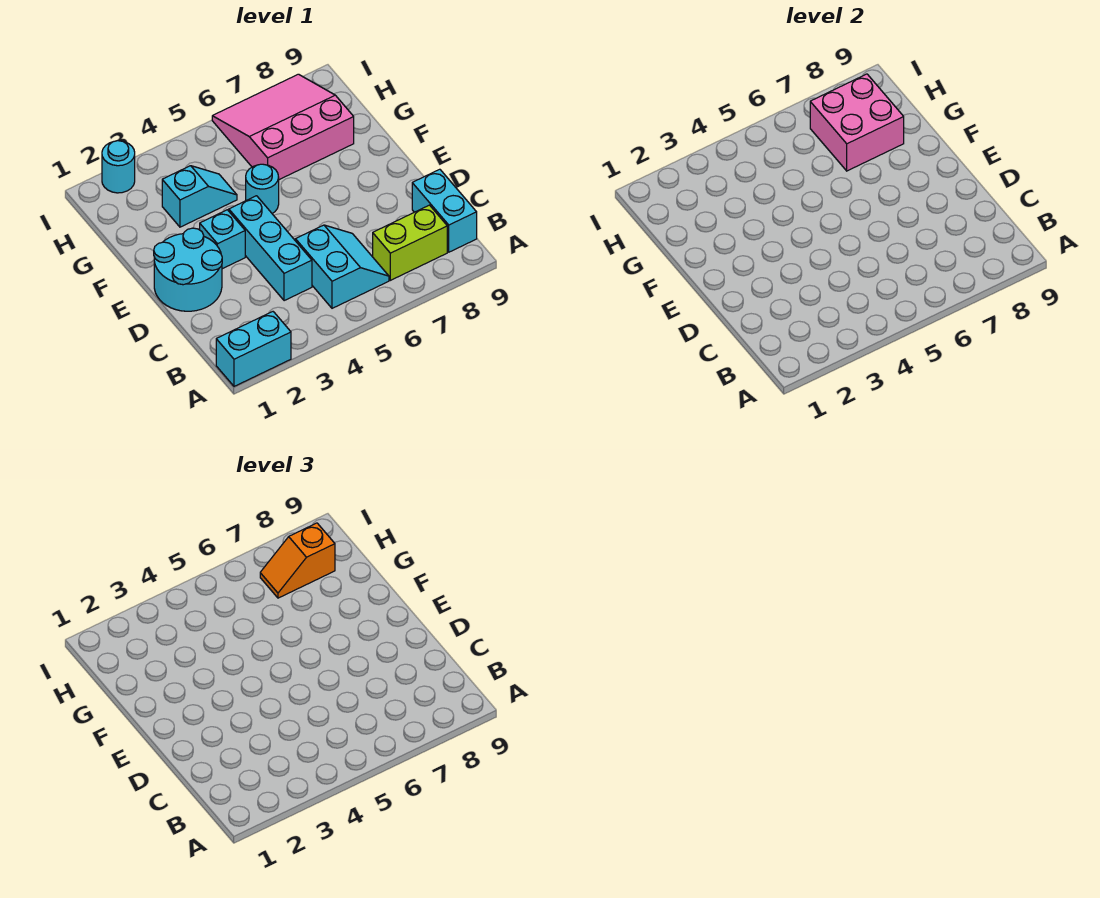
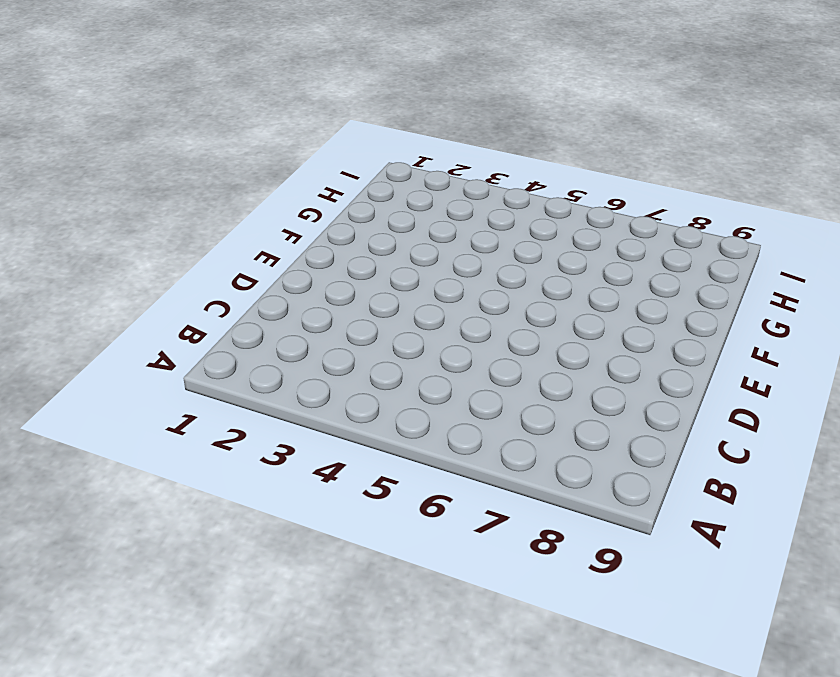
none -> cyan 1x2 brick [216,312,291,386]
none -> cyan 2x2 slope [295,225,389,308]
none -> lime 1x2 brick [373,205,447,280]

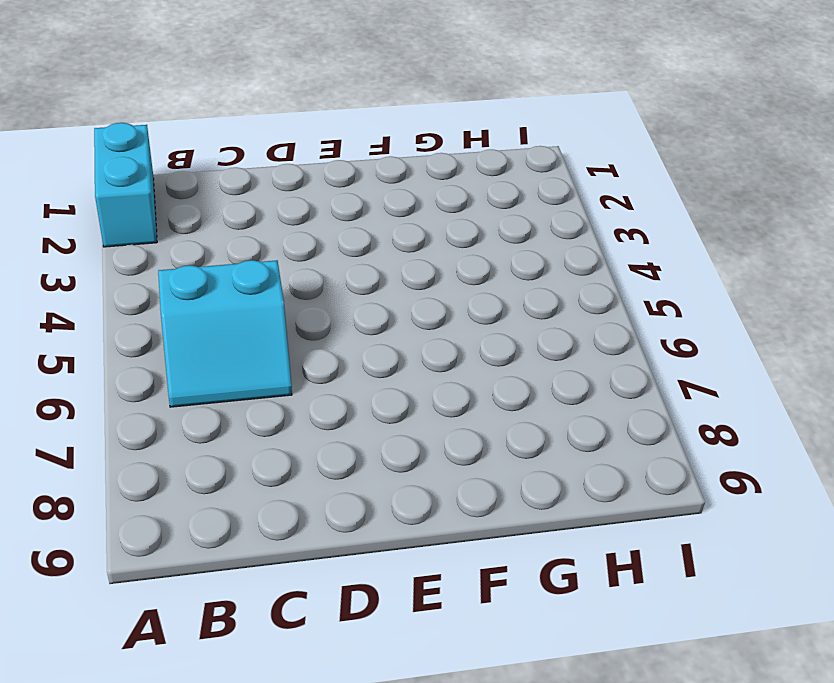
none -> lime 1x2 brick [373,205,447,280]
none -> cyan 1x2 brick [412,169,477,252]
none -> cyan 1x3 brick [229,196,312,301]

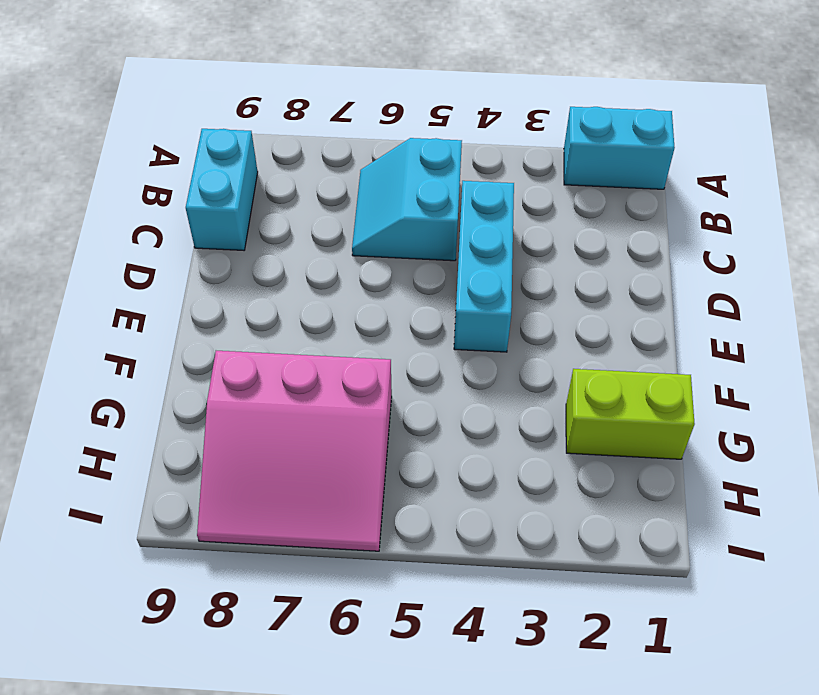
lime 1x2 brick [566,369,695,459] -> lime 1x2 brick moved to [373,205,447,280]
none -> cyan 2x2 round brick [154,228,222,311]
none -> cyan 1x1 brick [200,210,245,269]
none -> cyan 1x1 round brick [246,164,279,213]

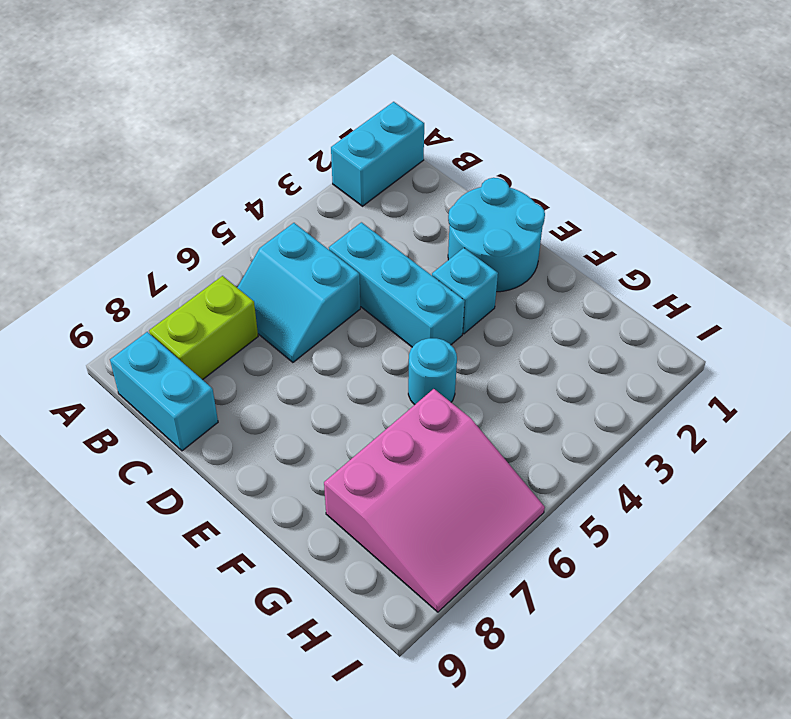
none -> cyan 1x2 slope [162,166,237,227]
none -> cyan 1x1 round brick [102,141,135,193]
none -> pink 2x2 brick [810,74,904,171]

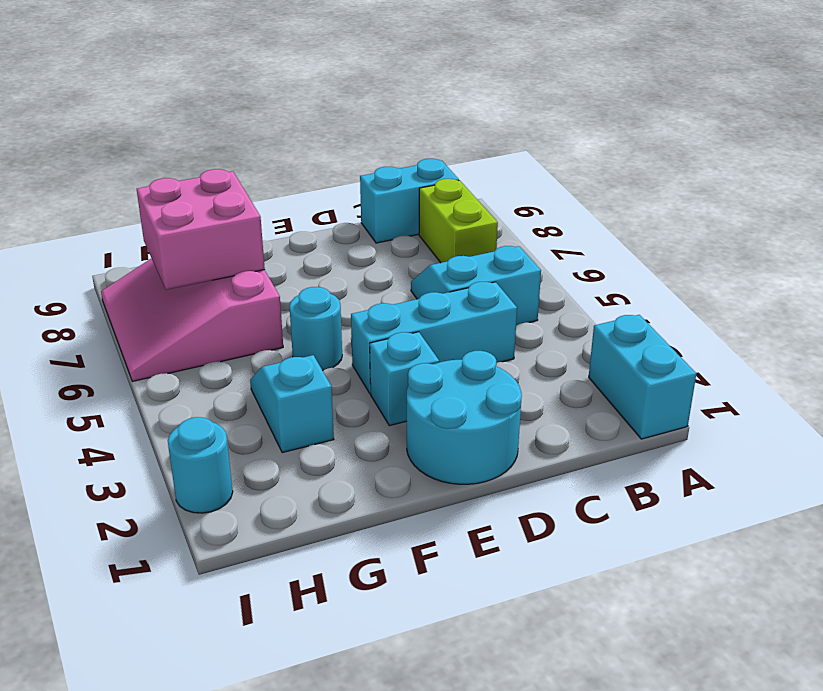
none -> orange 1x2 slope [260,523,335,598]

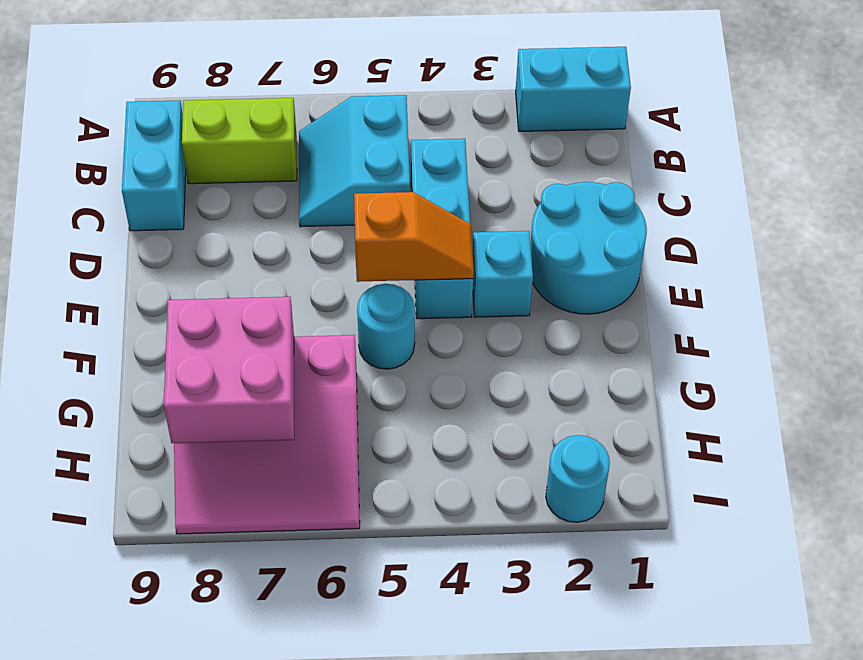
orange 1x2 slope [354,192,474,282] -> orange 1x2 slope moved to [260,523,335,598]
none -> cyan 1x2 slope [162,166,237,227]

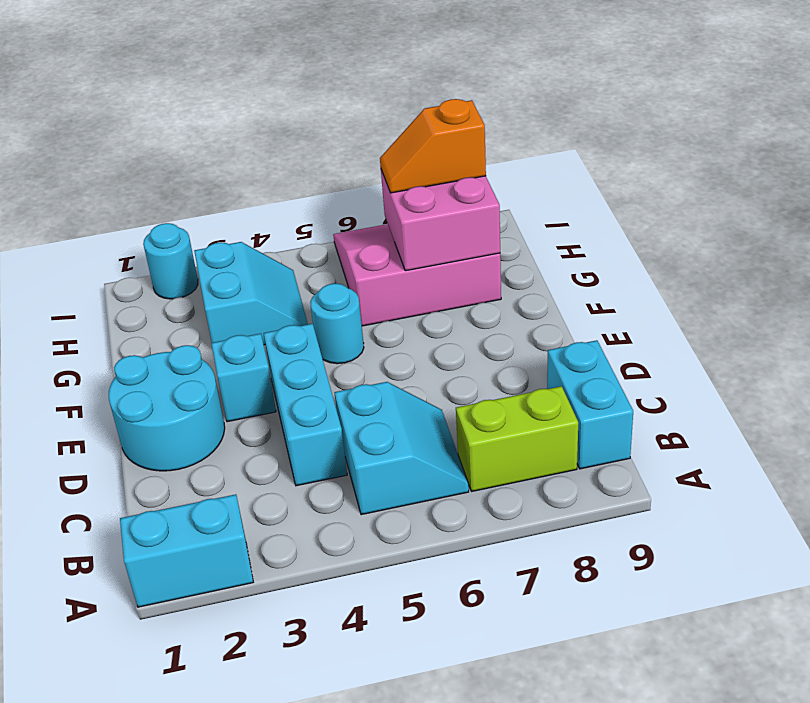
cyan 2x2 slope [194,242,308,345] -> cyan 1x2 slope [162,166,237,227]

